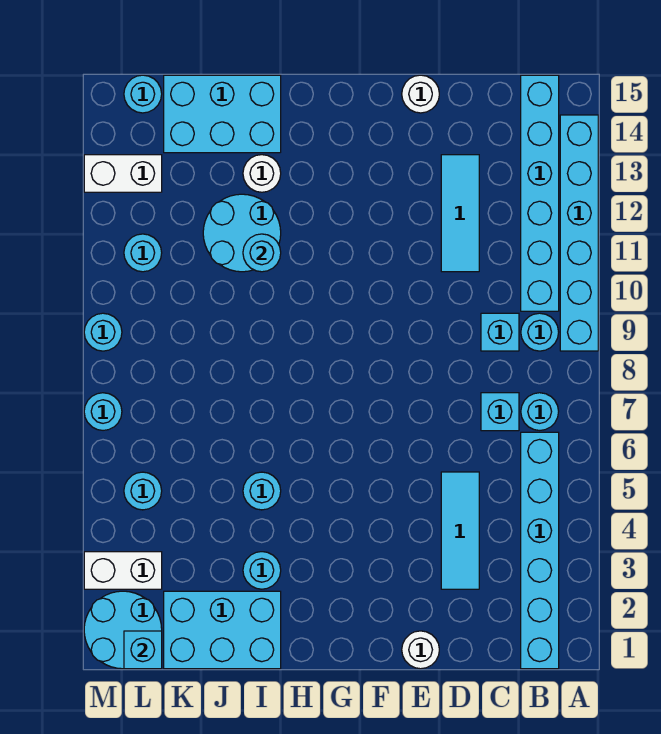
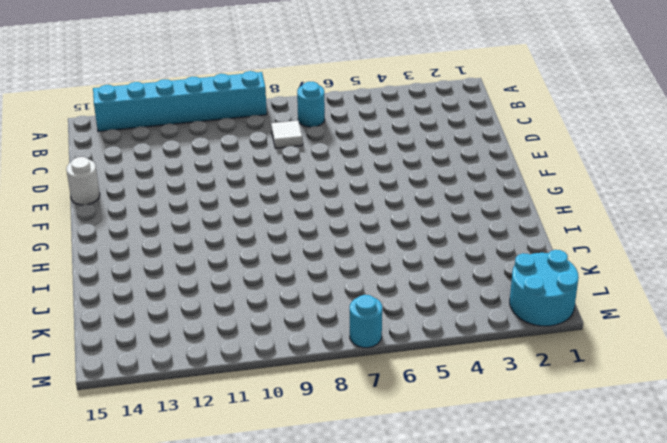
white 1x1 tile [271,120,303,148] -> none
none -> cyan 1x6 brick [521,432,559,669]
none -> cyan 1x1 round brick [521,313,559,351]
none -> cyan 1x6 brick [521,75,559,311]

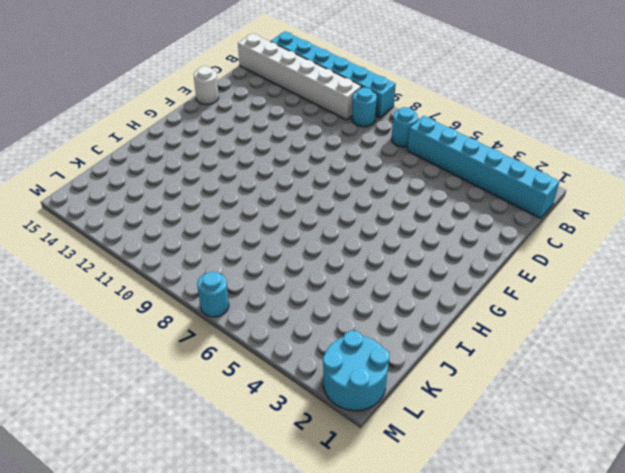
white 1x6 brick [238,33,361,120] -> cyan 1x6 brick [521,75,559,311]
none -> cyan 1x1 brick [481,393,519,431]
none -> cyan 1x1 brick [481,313,519,351]
none -> cyan 1x3 tile [441,472,479,589]

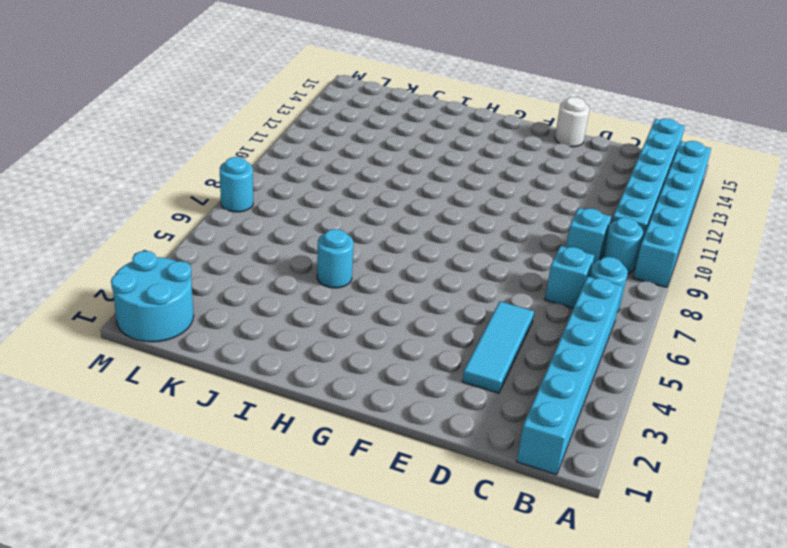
none -> cyan 1x3 tile [441,155,479,272]
none -> white 1x1 round brick [402,631,439,669]
none -> cyan 2x3 brick [164,591,281,669]

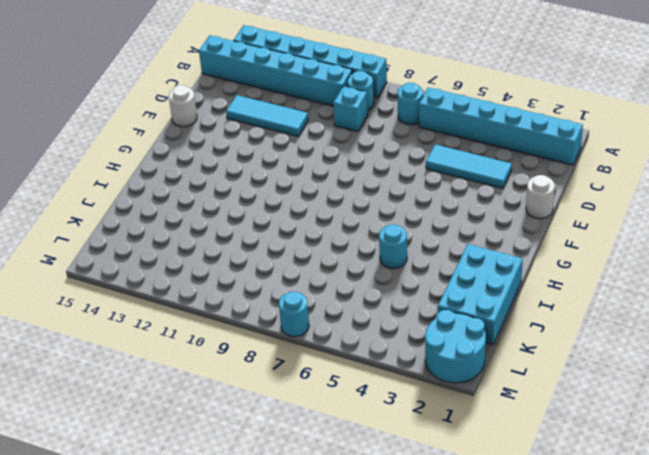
none -> cyan 1x1 brick [481,393,519,431]
none -> cyan 1x1 round brick [243,552,281,589]
none -> cyan 2x2 round brick [203,194,281,272]

